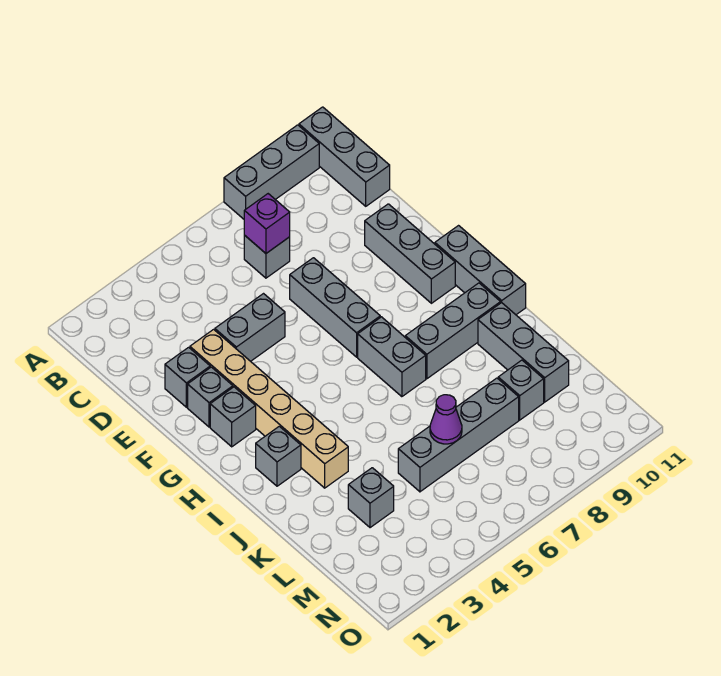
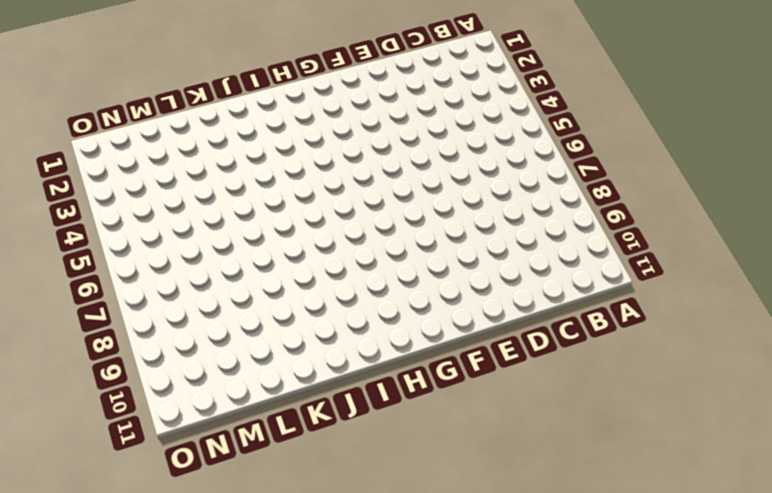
none -> grey 1x3 brick [224,125,319,219]
none -> grey 1x3 brick [299,107,390,206]
none -> grey 1x1 brick [244,235,290,278]

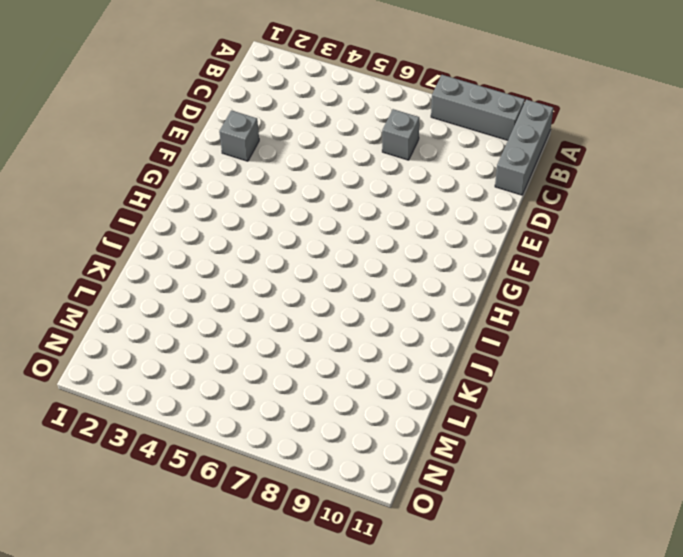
none -> tan 1x6 brick [190,329,348,488]
none -> grey 1x2 brick [215,294,285,361]
none -> grey 1x3 brick [290,258,380,357]

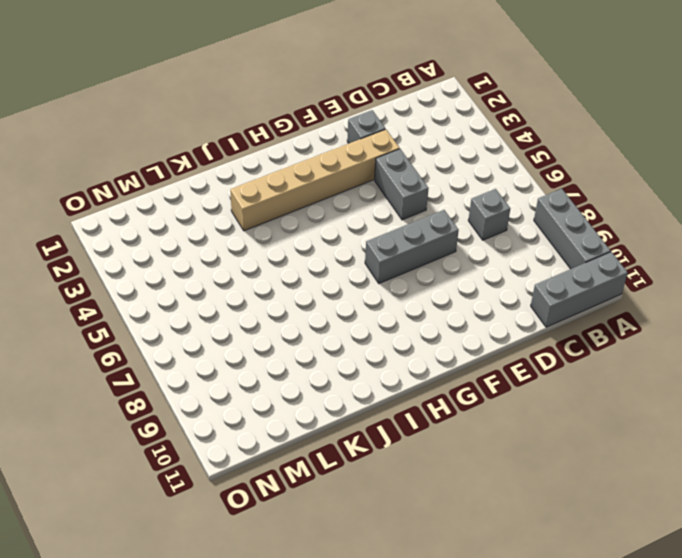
none -> grey 1x3 brick [365,204,455,303]
none -> grey 1x1 brick [188,367,233,427]
none -> grey 1x1 brick [210,387,256,447]

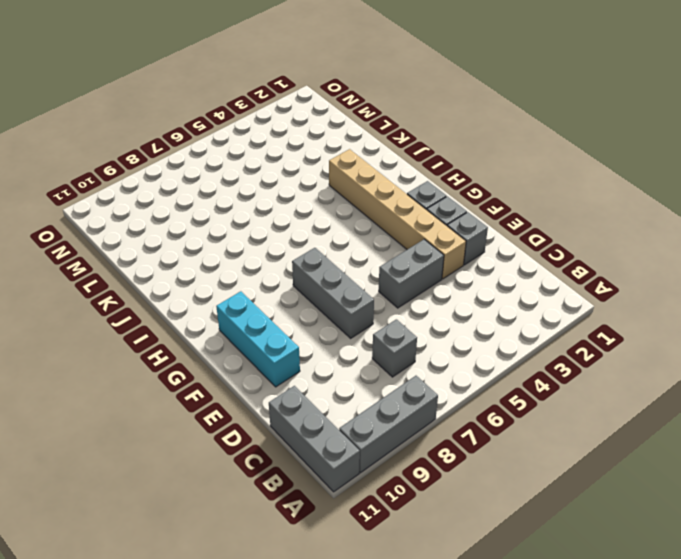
cyan 1x3 brick [216,291,300,387] -> grey 1x3 brick [365,204,455,303]
none -> grey 1x3 brick [435,226,526,315]
none -> grey 1x2 brick [358,317,426,397]
none -> grey 1x1 brick [256,426,301,486]

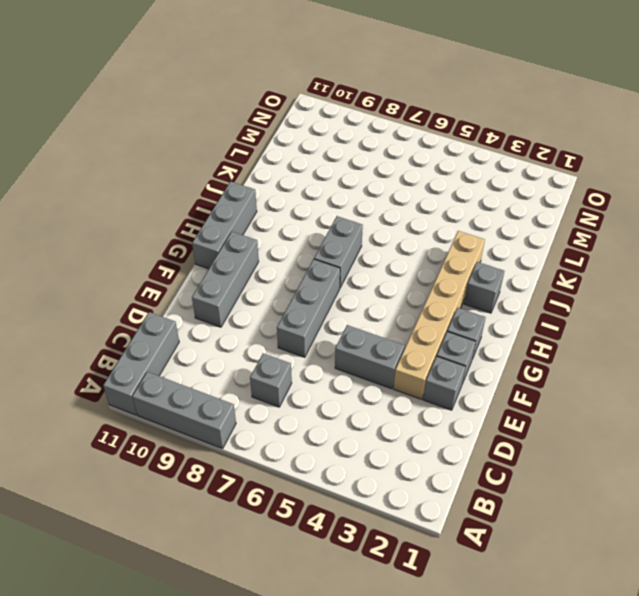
none -> grey 1x3 brick [405,283,501,379]
none -> grey 1x3 brick [478,303,569,402]
none -> grey 1x1 brick [348,468,394,528]

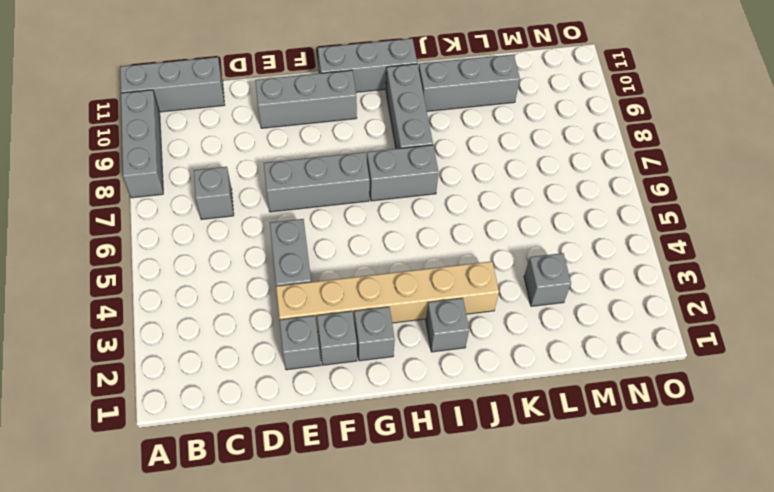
none -> grey 1x4 brick [398,378,519,492]
none -> grey 1x1 brick [498,360,544,420]
none -> purple 1x1 brick [244,194,290,253]

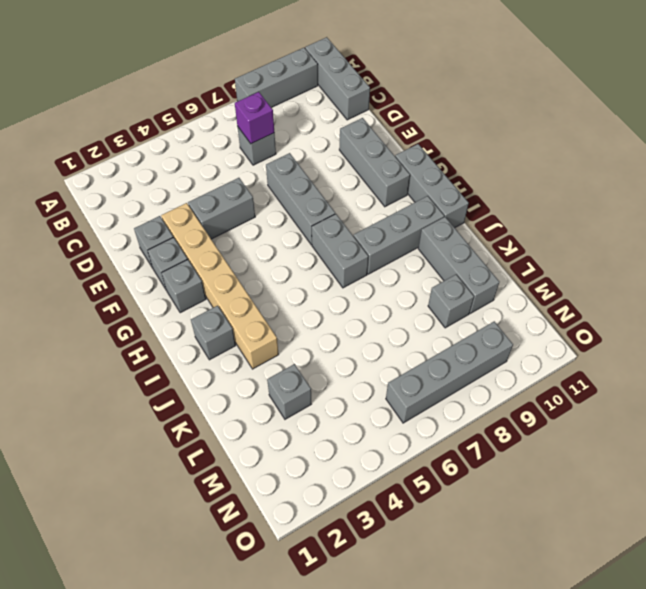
grey 1x4 brick [386,321,513,423] -> grey 1x4 brick moved to [398,378,519,492]
none -> purple 1x1 cone [430,395,462,444]

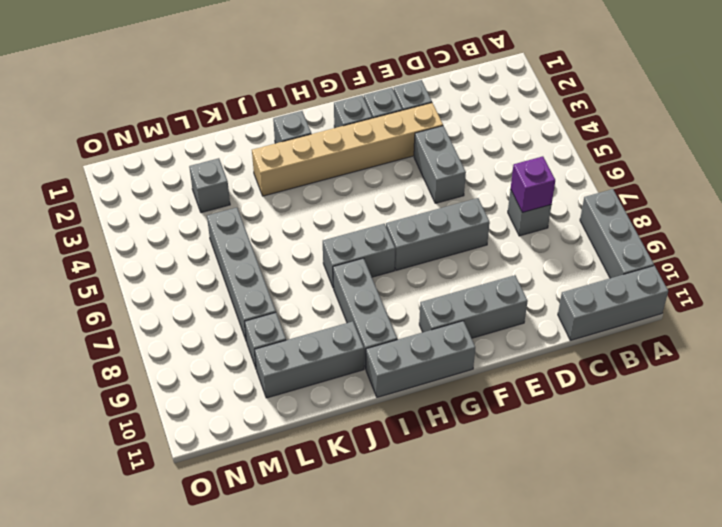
none -> purple 1x1 cone [430,395,462,444]

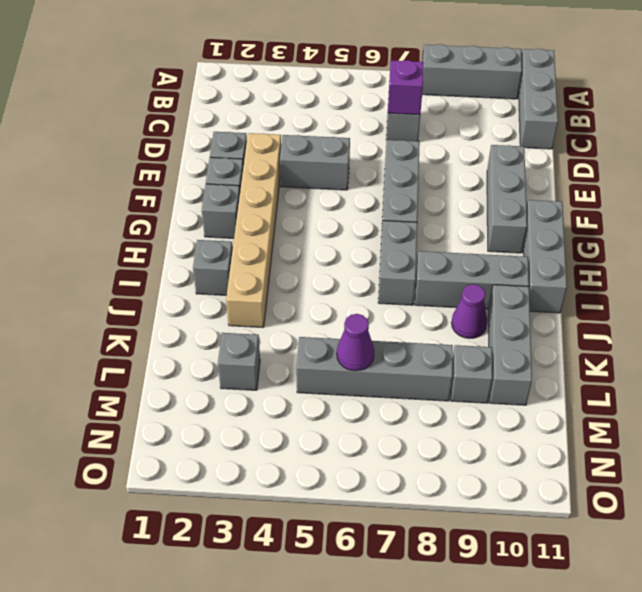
purple 1x1 cone [452,284,487,338] -> none

